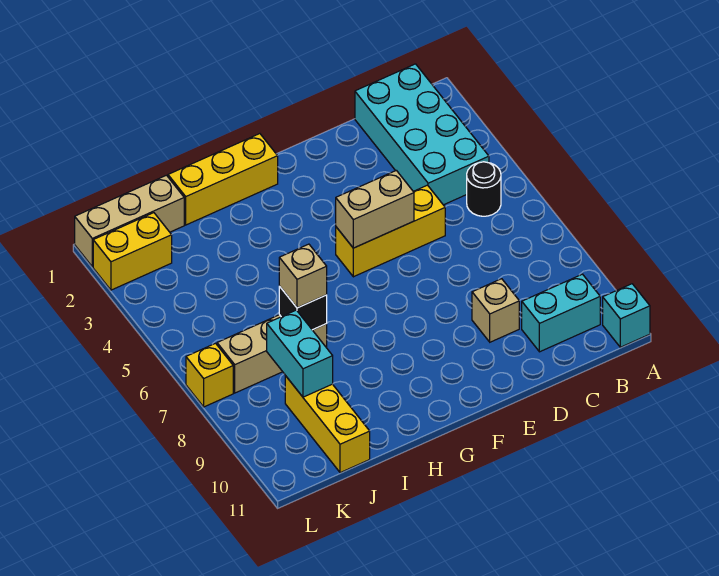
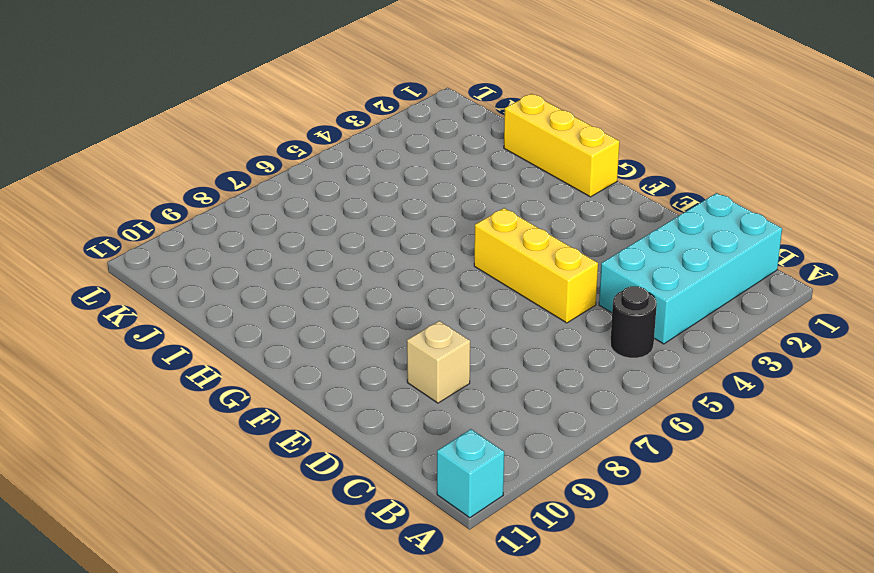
none -> cyan 1x2 brick [522,274,600,352]
none -> tan 1x3 brick [217,315,327,393]
none -> tan 1x3 brick [75,175,184,267]

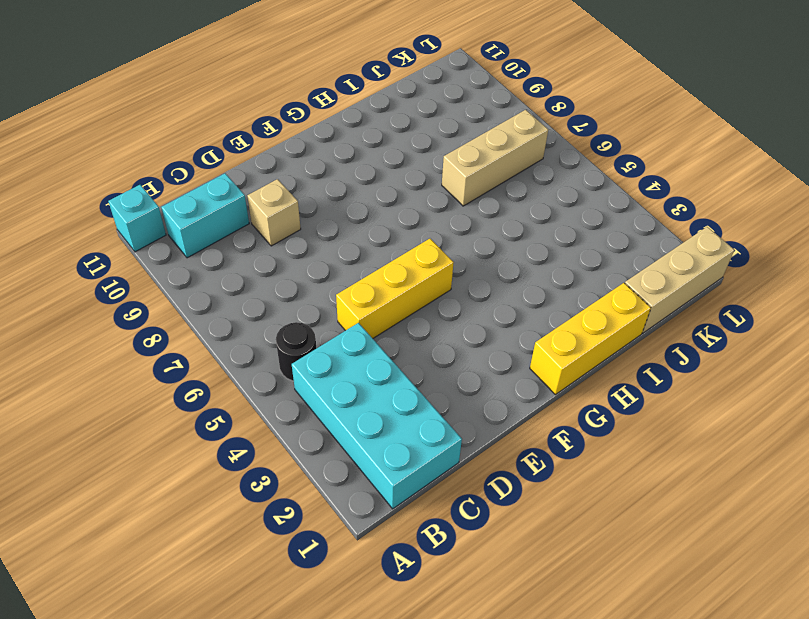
none -> yellow 1x3 brick [285,376,370,473]
none -> yellow 1x2 brick [93,213,172,290]
none -> yellow 1x1 brick [186,343,233,407]

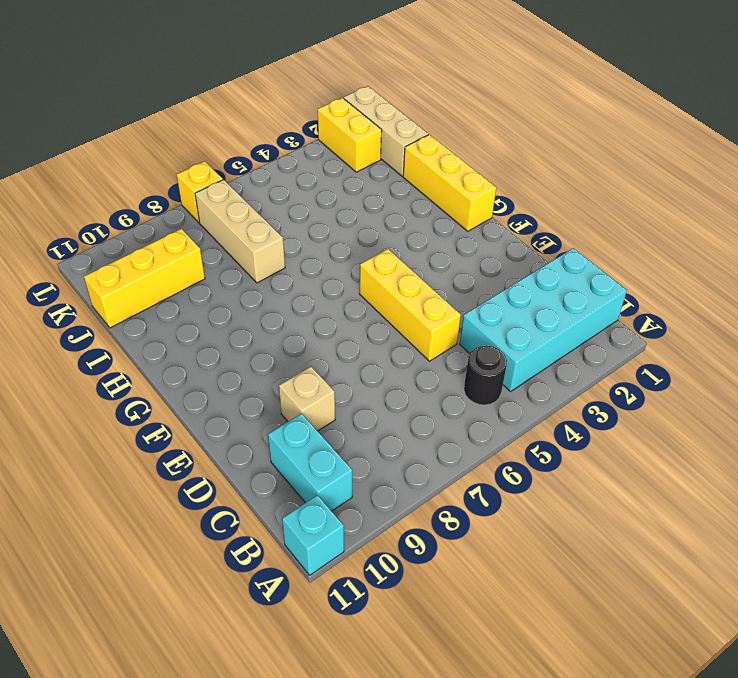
none -> tan 1x2 brick [336,170,414,248]
none -> black 1x1 brick [279,286,327,330]
none -> cyan 1x2 brick [267,310,333,397]

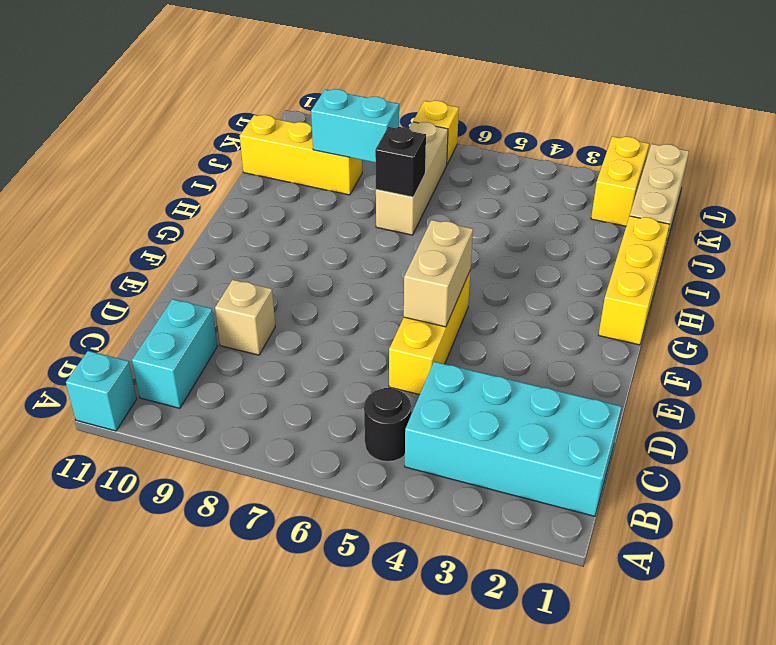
none -> tan 1x1 brick [279,244,327,308]

